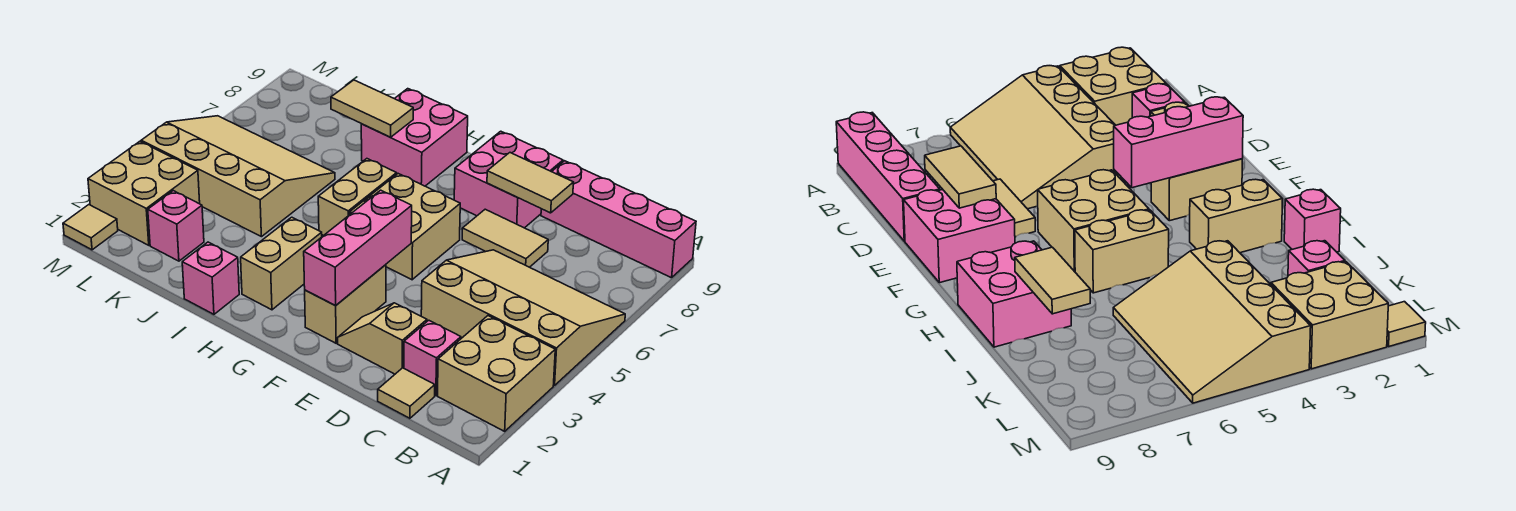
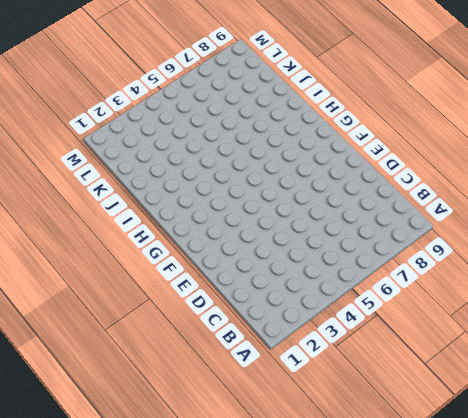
none -> tan 2x2 brick [438,316,555,431]
none -> tan 3x4 slope [421,250,625,386]
none -> pink 1x4 brick [541,161,696,278]

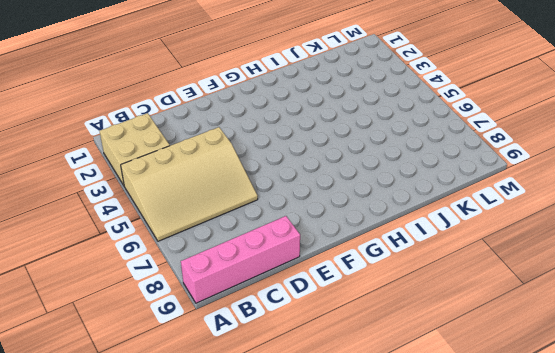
none -> tan 1x1 tile [378,368,435,418]
none -> pink 1x1 brick [404,320,461,395]
none -> tan 1x2 slope [338,303,427,374]

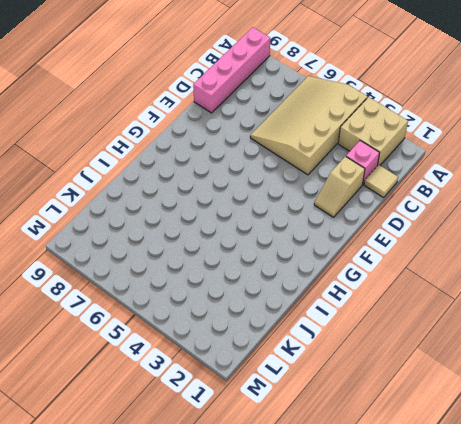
none -> tan 1x2 tile [462,209,548,267]
none -> pink 2x2 brick [454,131,563,228]
none -> tan 1x2 brick [305,265,386,343]

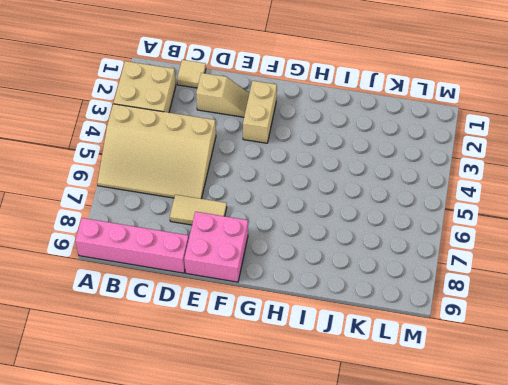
none -> pink 1x1 brick [404,320,461,395]
none -> tan 2x2 brick [350,174,460,280]
none -> tan 1x2 brick [241,217,322,310]

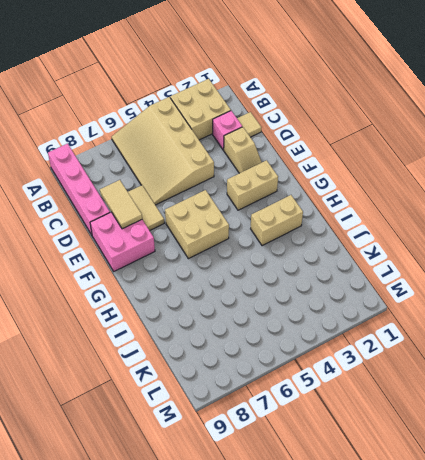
none -> tan 1x2 brick [318,159,397,235]
none -> pink 2x2 brick [361,89,468,186]
none -> pink 1x1 brick [182,242,239,314]

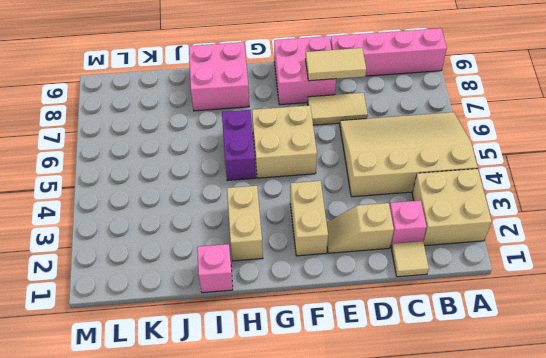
purple 1x2 brick [222,110,256,181] -> tan 1x2 brick [318,159,397,235]
none -> tan 3x4 slope [141,116,335,237]
none -> pink 1x1 brick [148,191,204,261]
none -> tan 2x2 brick [88,141,200,245]

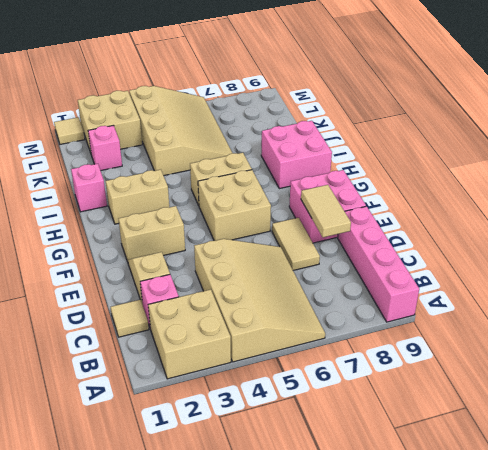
none -> pink 1x3 brick [304,190,412,306]
none -> tan 1x2 tile [331,80,413,137]

